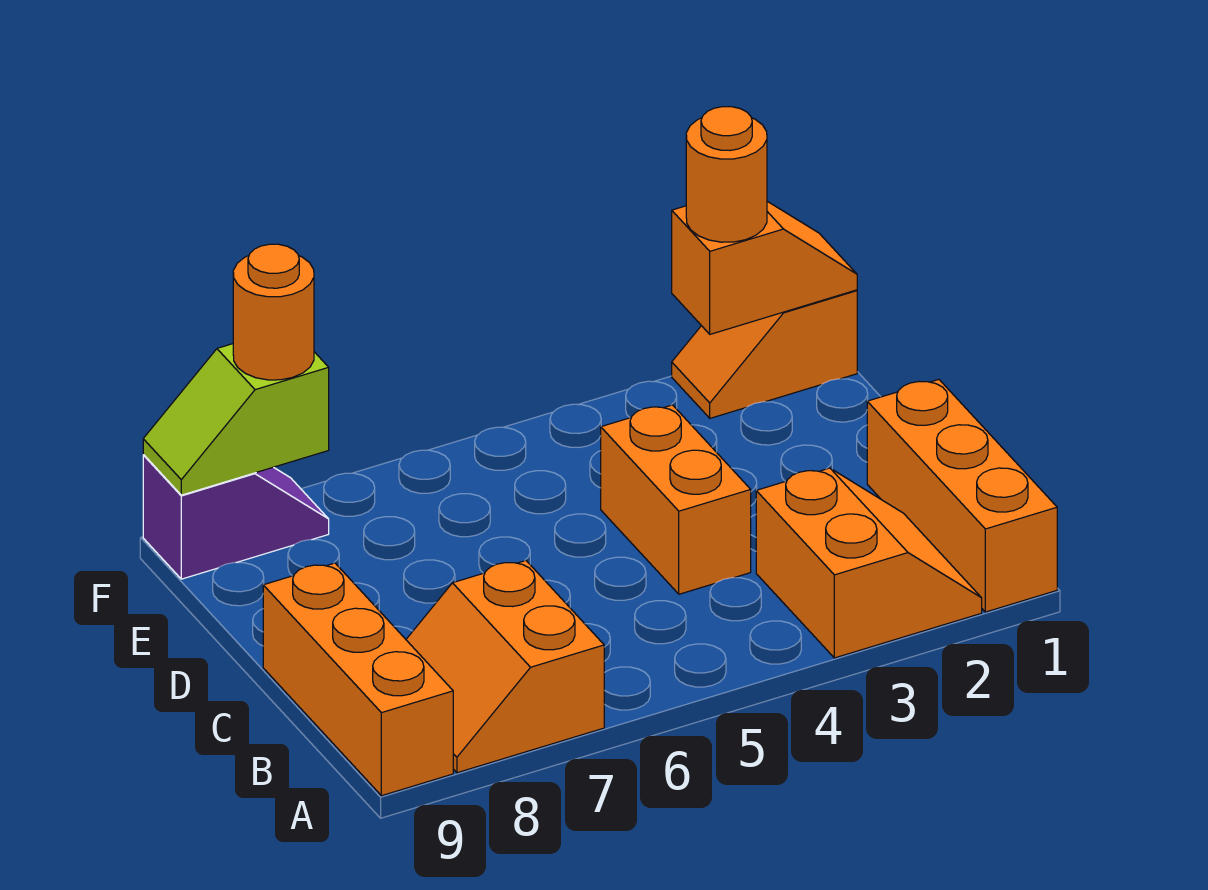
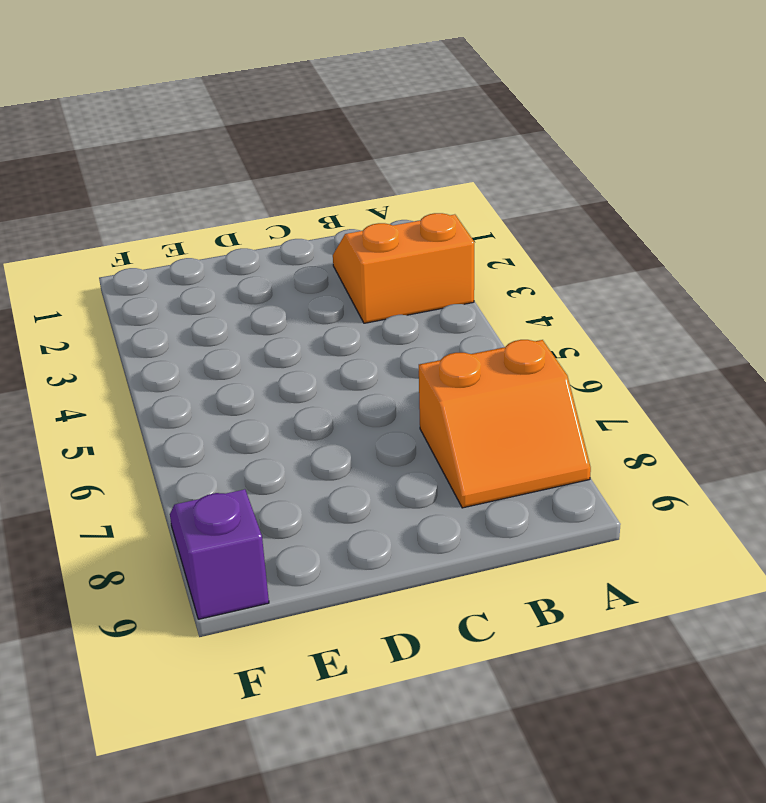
none -> orange 1x3 brick [867,380,1057,612]
none -> orange 1x3 brick [263,563,453,796]

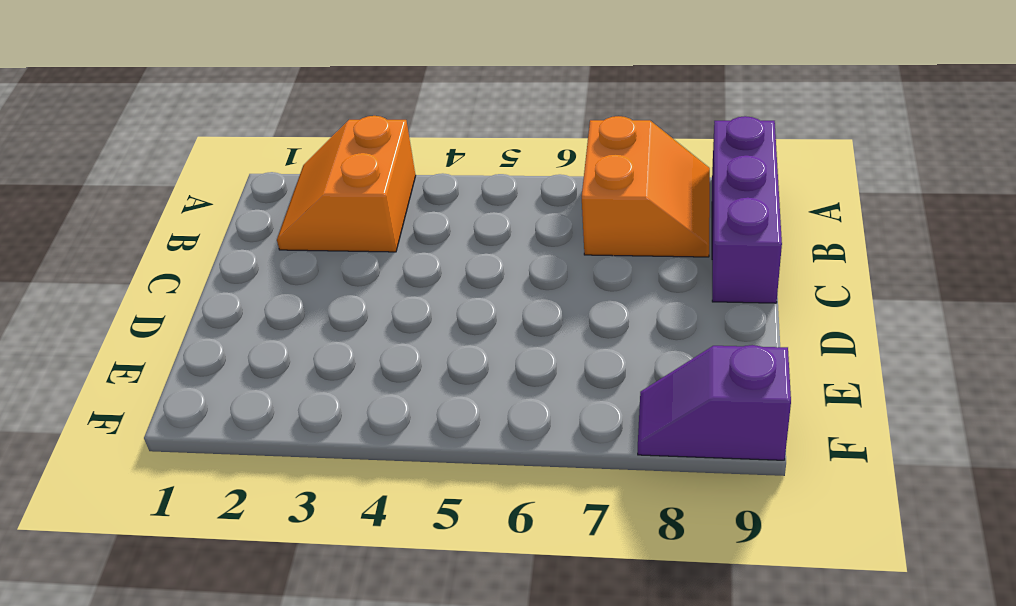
purple 1x3 brick [712,116,782,303] -> orange 1x3 brick [263,563,453,796]
none -> orange 1x3 brick [867,380,1057,612]
none -> orange 1x2 brick [601,405,751,594]

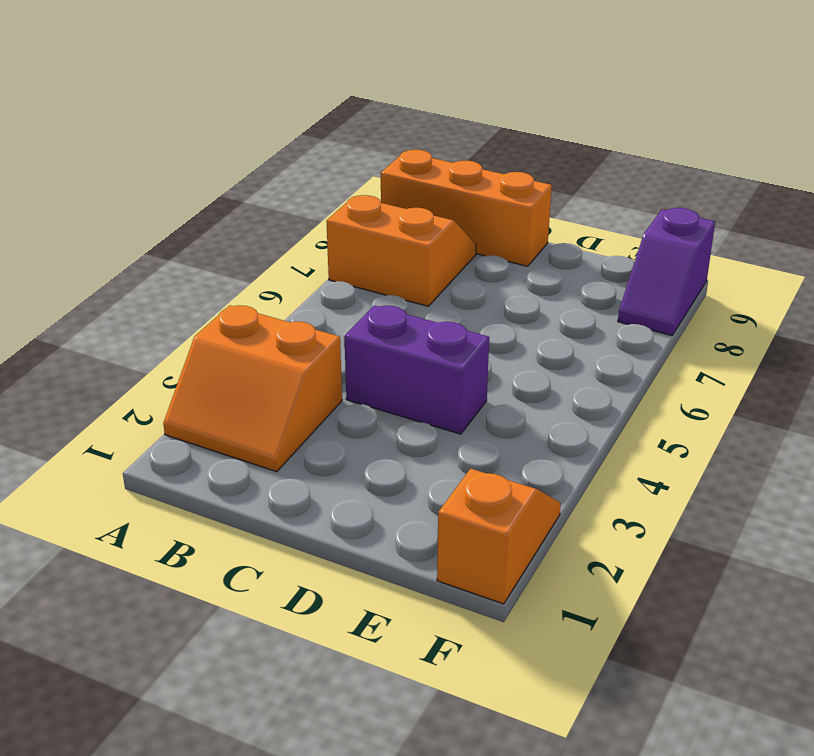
purple 1x2 brick [344,306,489,434] -> orange 1x2 brick [601,405,751,594]
none -> orange 1x3 brick [867,380,1057,612]
none -> orange 1x2 slope [672,201,857,334]

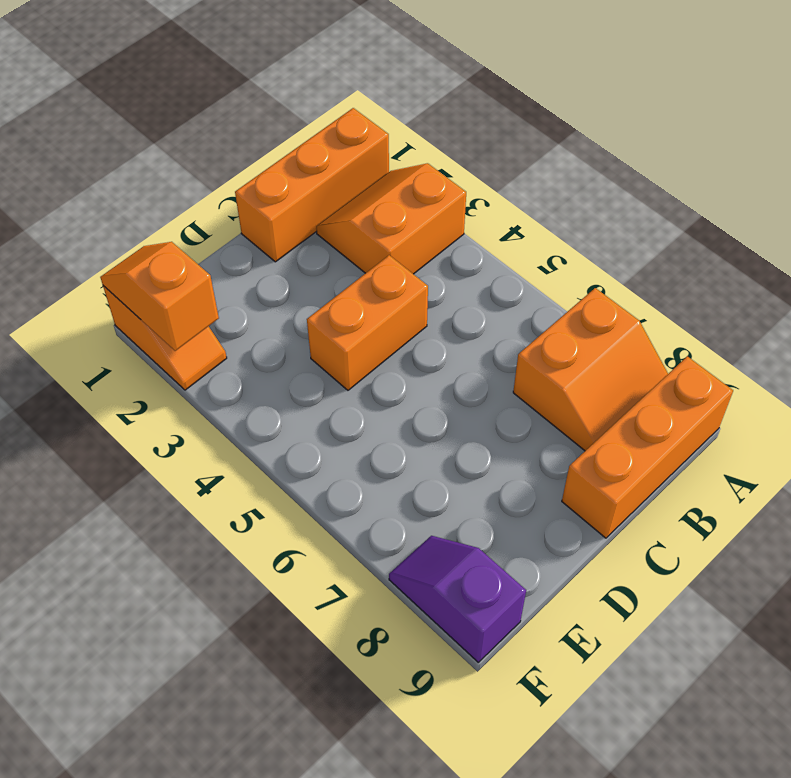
none -> lime 1x2 slope [143,344,329,495]
none -> orange 1x1 round brick [686,107,767,242]

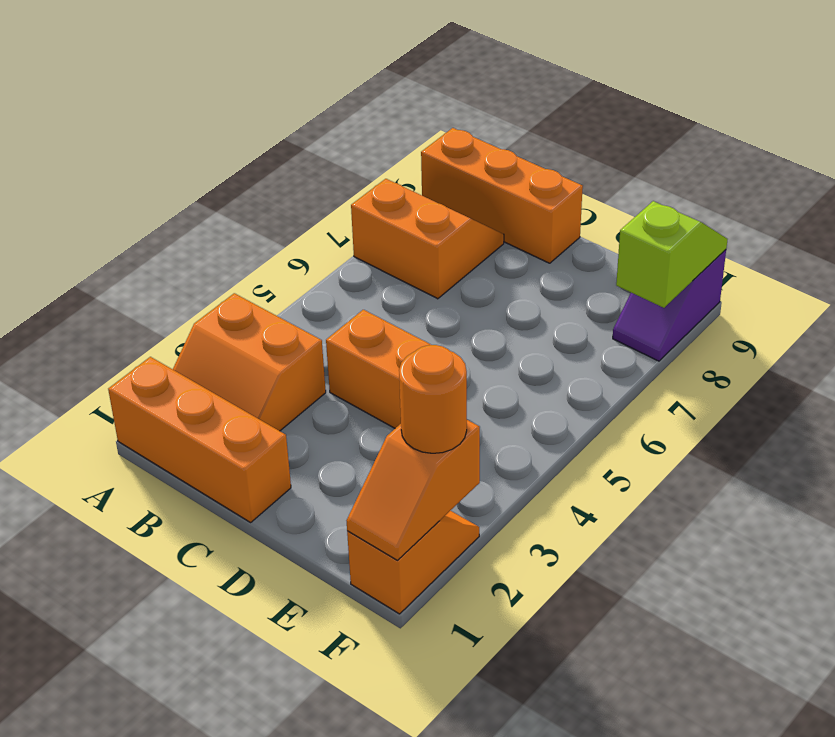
none -> orange 1x1 round brick [233,244,314,380]

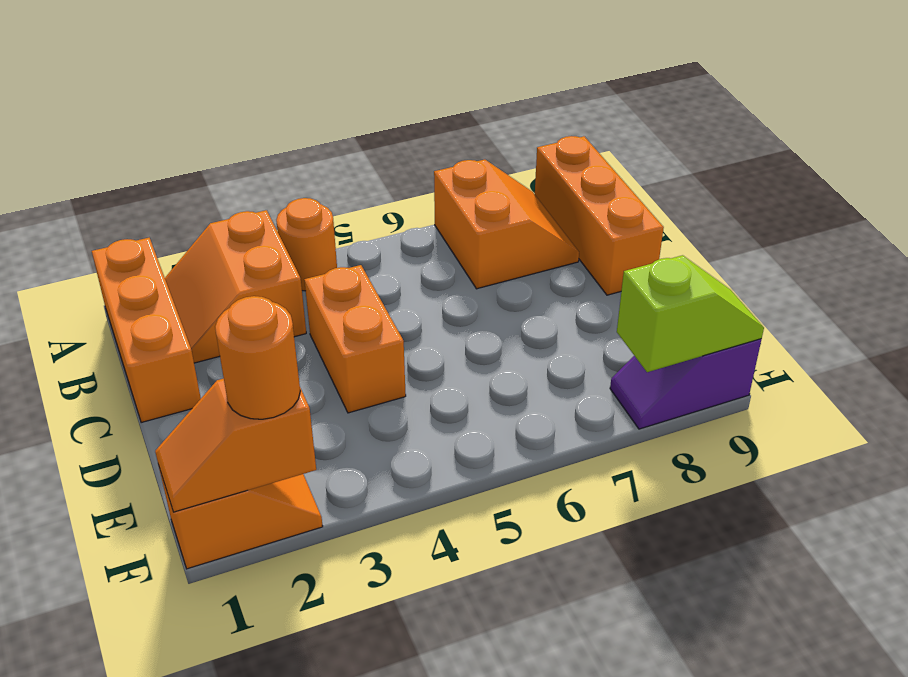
orange 1x1 round brick [276,198,337,291] -> orange 1x1 round brick moved to [233,244,314,380]

